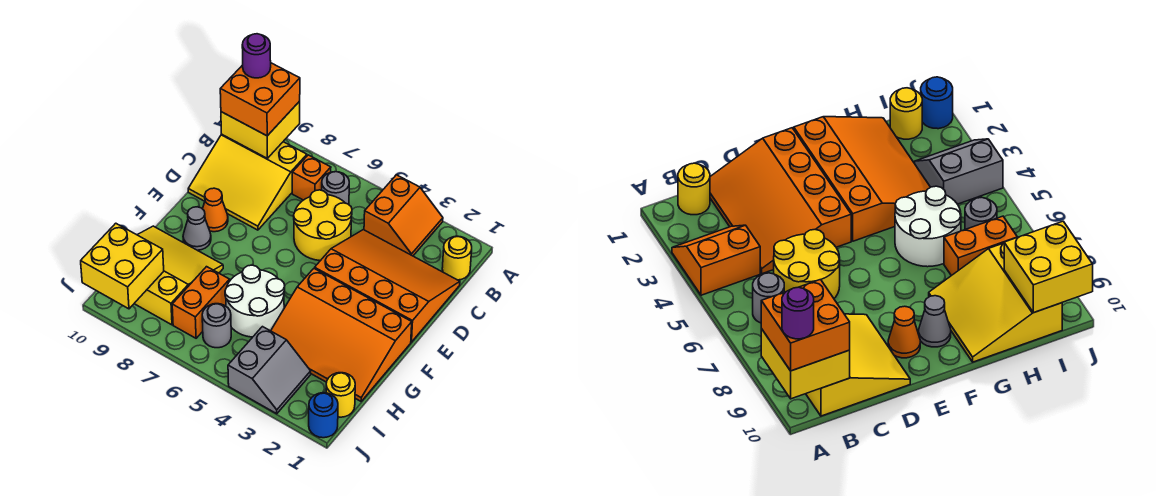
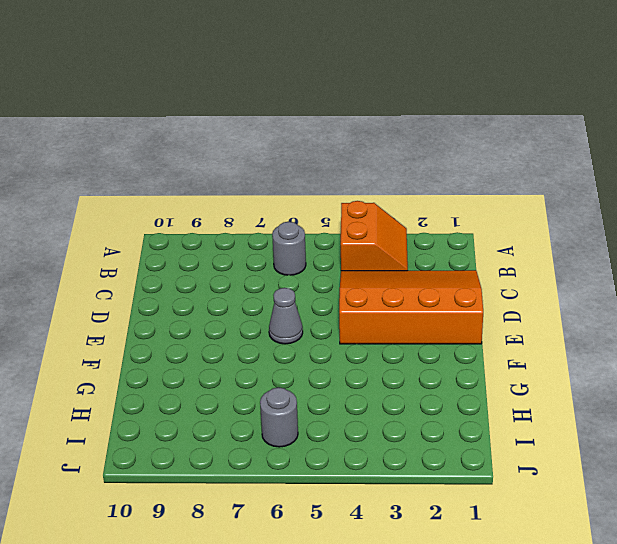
grey 1x1 cone [269,288,303,344] -> grey 1x1 cone moved to [183,207,211,250]
none -> yellow 1x1 round brick [442,236,472,280]
none -> orange 1x1 brick [292,155,331,200]
none -> yellow 3x3 slope [188,134,307,230]

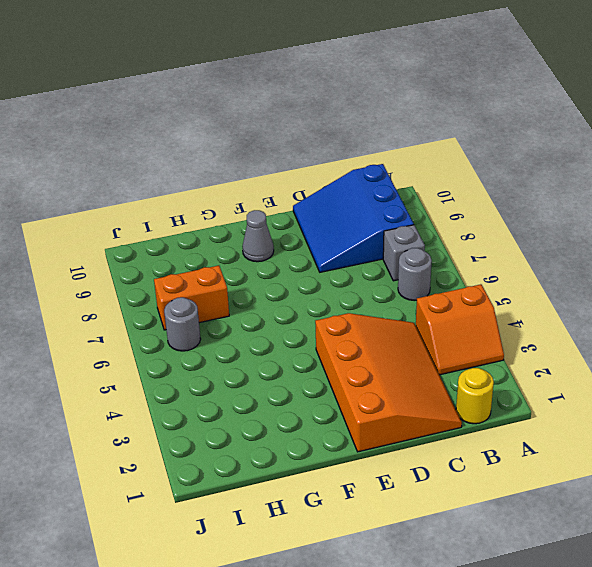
grey 1x1 brick [383,225,425,281] -> orange 1x1 brick [292,155,331,200]
blue 3x3 slope [293,164,414,272] -> yellow 3x3 slope [188,134,307,230]
none -> yellow 2x2 round brick [294,190,352,261]
none -> orange 1x1 cone [203,188,228,232]
none -> orange 3x4 slope [271,268,412,401]

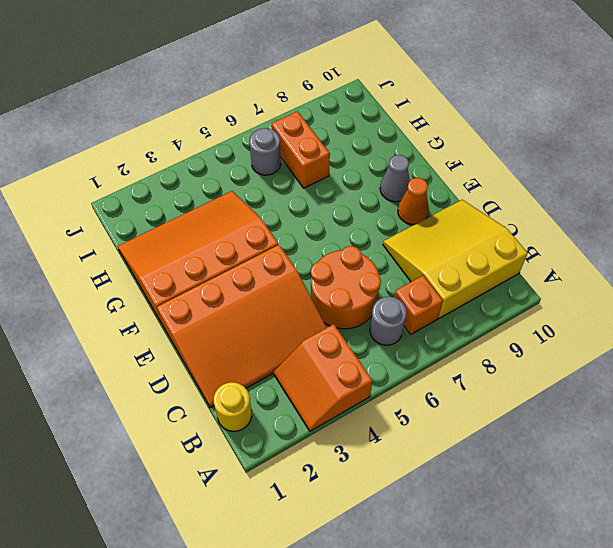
orange 2x2 round brick [311,246,381,329] -> yellow 2x2 round brick [294,190,352,261]
none -> white 2x2 round brick [225,265,285,337]
none -> yellow 3x3 slope [134,226,223,325]
none -> yellow 1x1 round brick [326,373,355,417]

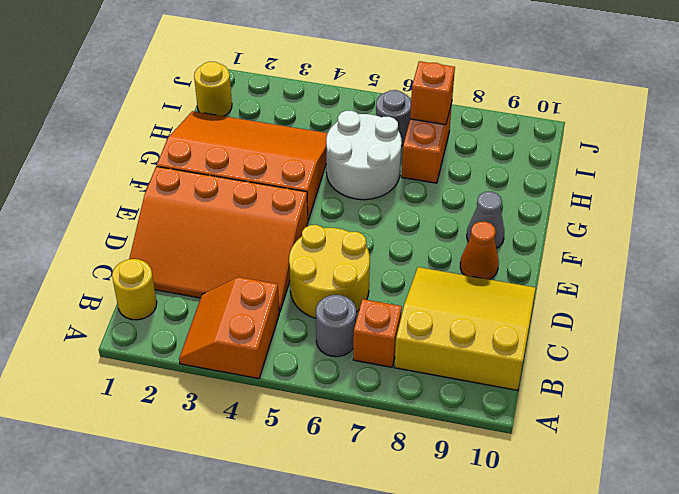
orange 1x1 brick [410,61,455,125] -> none
none -> yellow 3x3 slope [134,226,223,325]
none -> grey 2x2 slope [228,327,311,414]
none -> blue 1x1 round brick [309,393,338,438]

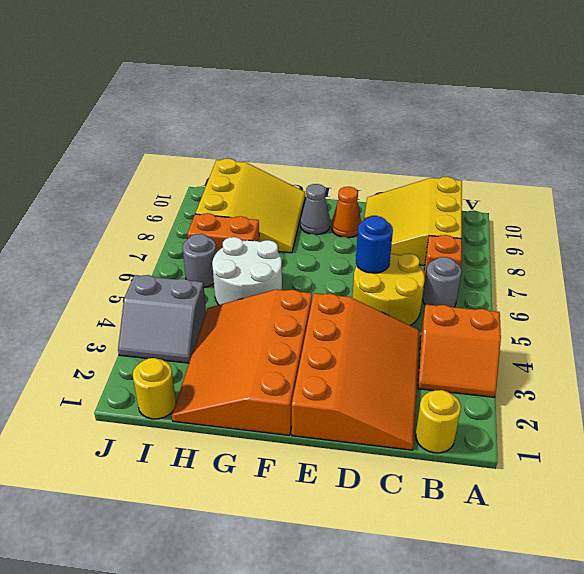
blue 1x1 round brick [356,216,393,273] -> blue 1x1 round brick moved to [309,393,338,438]
none -> yellow 2x2 brick [221,101,300,158]
none -> yellow 2x2 brick [81,223,164,309]
none -> orange 2x2 brick [220,63,300,136]

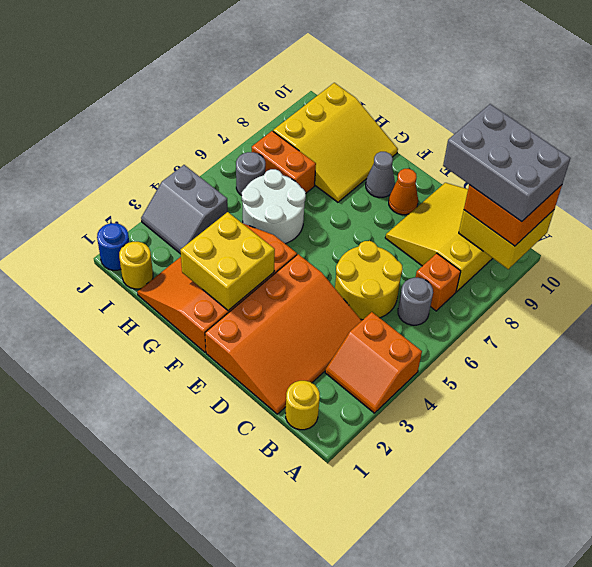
grey 2x3 brick [443,104,570,222] -> purple 1x1 round brick [242,34,271,78]
yellow 2x2 brick [181,212,275,311] -> yellow 2x2 brick moved to [81,223,164,309]

